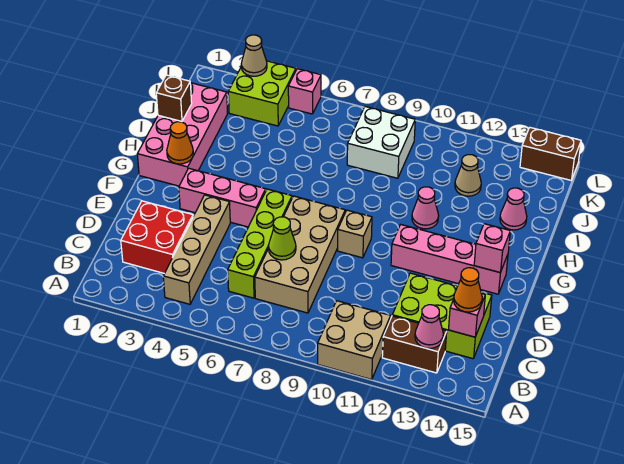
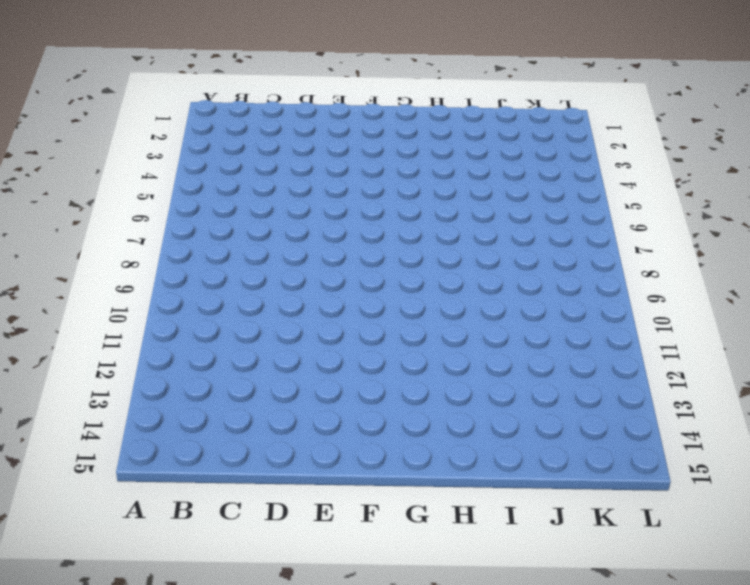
none -> tan 2x2 brick [318,301,391,380]
none -> tan 1x4 brick [163,195,230,304]
none -> brown 1x2 brick [382,316,447,373]

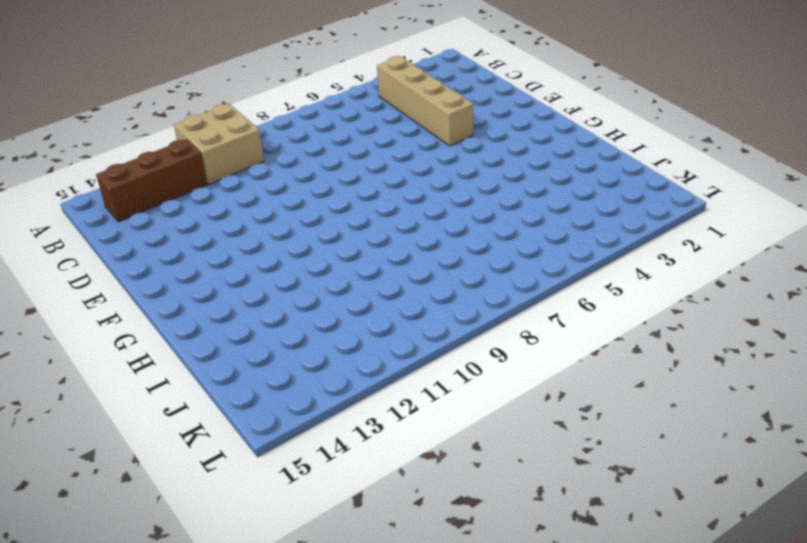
brown 1x3 brick [96,139,208,222] -> brown 1x2 brick [382,316,447,373]
none -> red 2x2 brick [121,201,193,273]
none -> lime 1x4 brick [228,189,292,298]
none -> tan 2x4 brick [255,196,345,313]

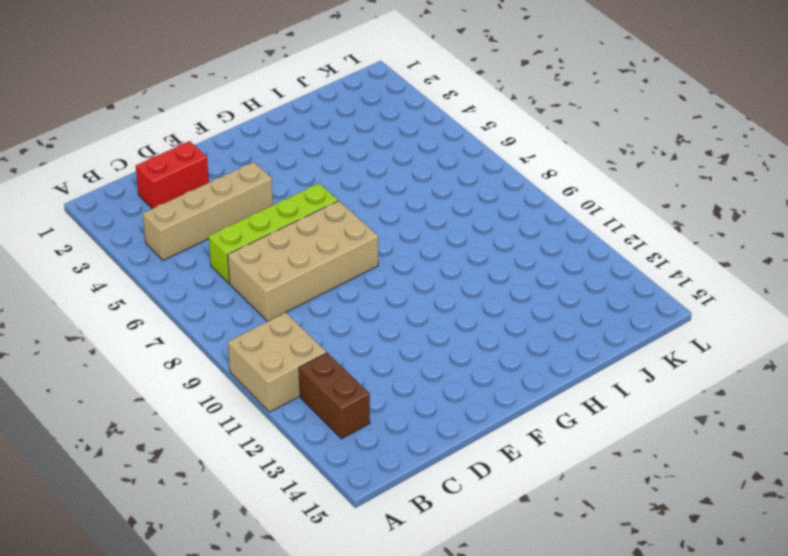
red 1x2 brick [136,141,209,209] -> red 2x2 brick [121,201,193,273]
none -> lime 2x3 brick [392,273,492,359]
none -> pink 1x3 brick [179,168,266,227]
none -> tan 1x1 brick [338,210,372,258]

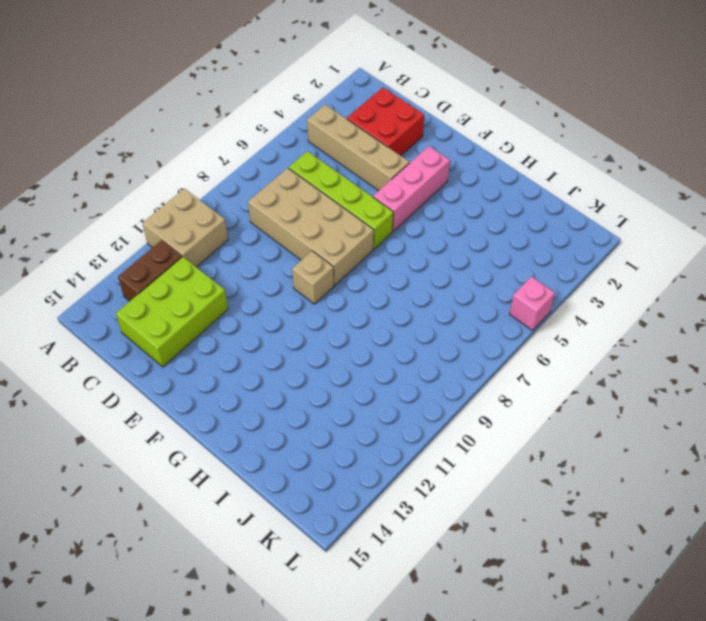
none -> pink 1x4 brick [391,224,508,294]
none -> pink 2x4 brick [137,83,228,186]
none -> pink 1x1 cone [412,187,439,229]

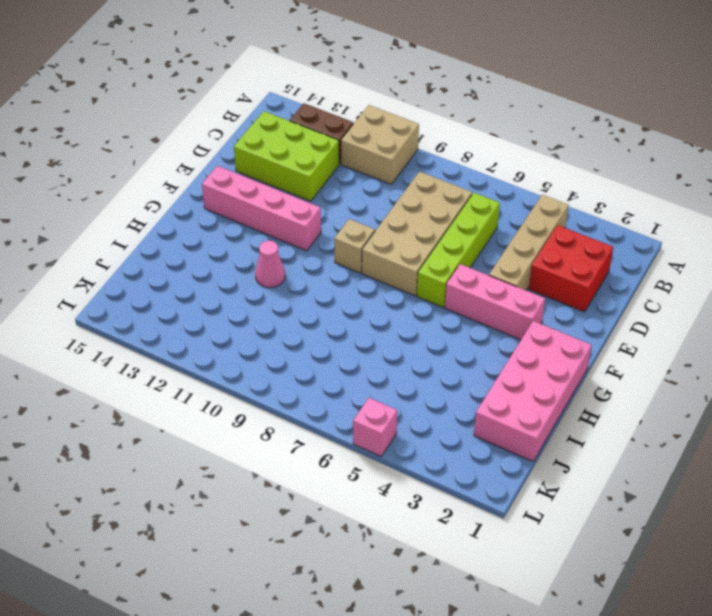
none -> pink 1x1 cone [500,188,527,230]
none -> white 2x2 brick [347,107,415,178]
none -> tan 1x1 cone [455,155,481,196]

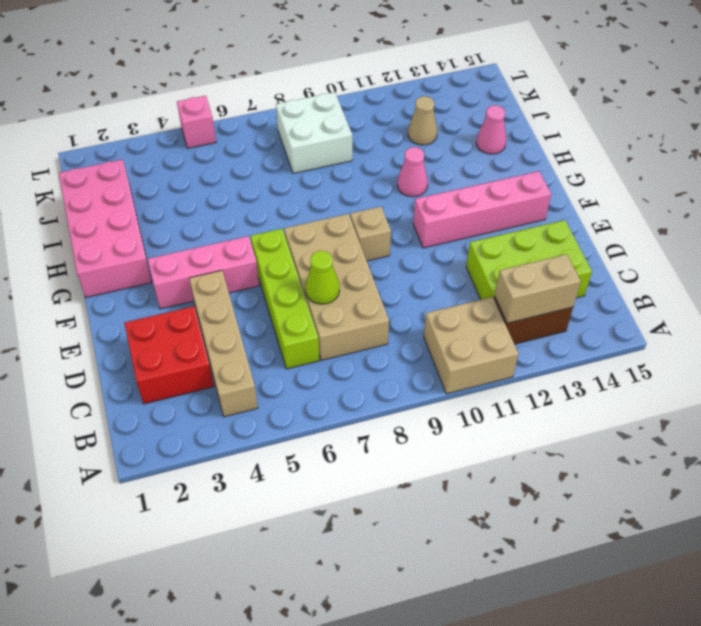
tan 1x2 brick [495,254,581,323] -> pink 1x1 cone [415,305,443,348]
none -> lime 2x2 brick [228,61,296,126]
none -> brown 1x2 brick [520,128,581,180]
none -> pink 1x1 brick [449,293,485,337]

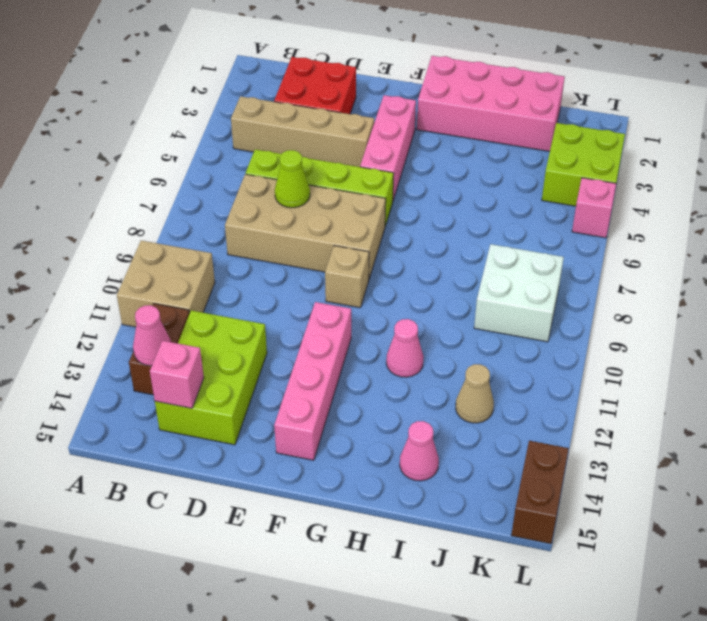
none -> pink 1x1 brick [474,224,510,273]
none -> orange 1x1 cone [167,122,193,164]
none -> brown 1x1 brick [156,75,192,121]

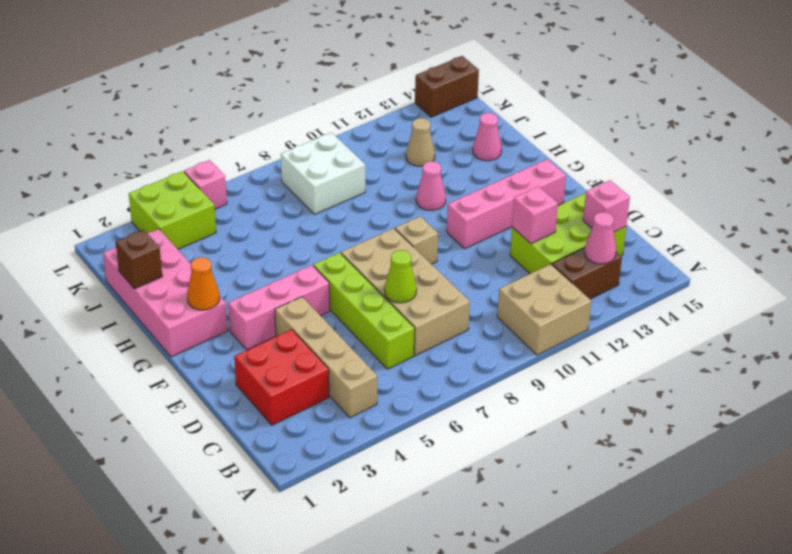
pink 1x1 brick [512,186,558,244] -> pink 1x1 brick moved to [474,224,510,273]
none -> tan 1x1 cone [241,35,267,76]
none -> orange 1x1 cone [454,268,482,312]

